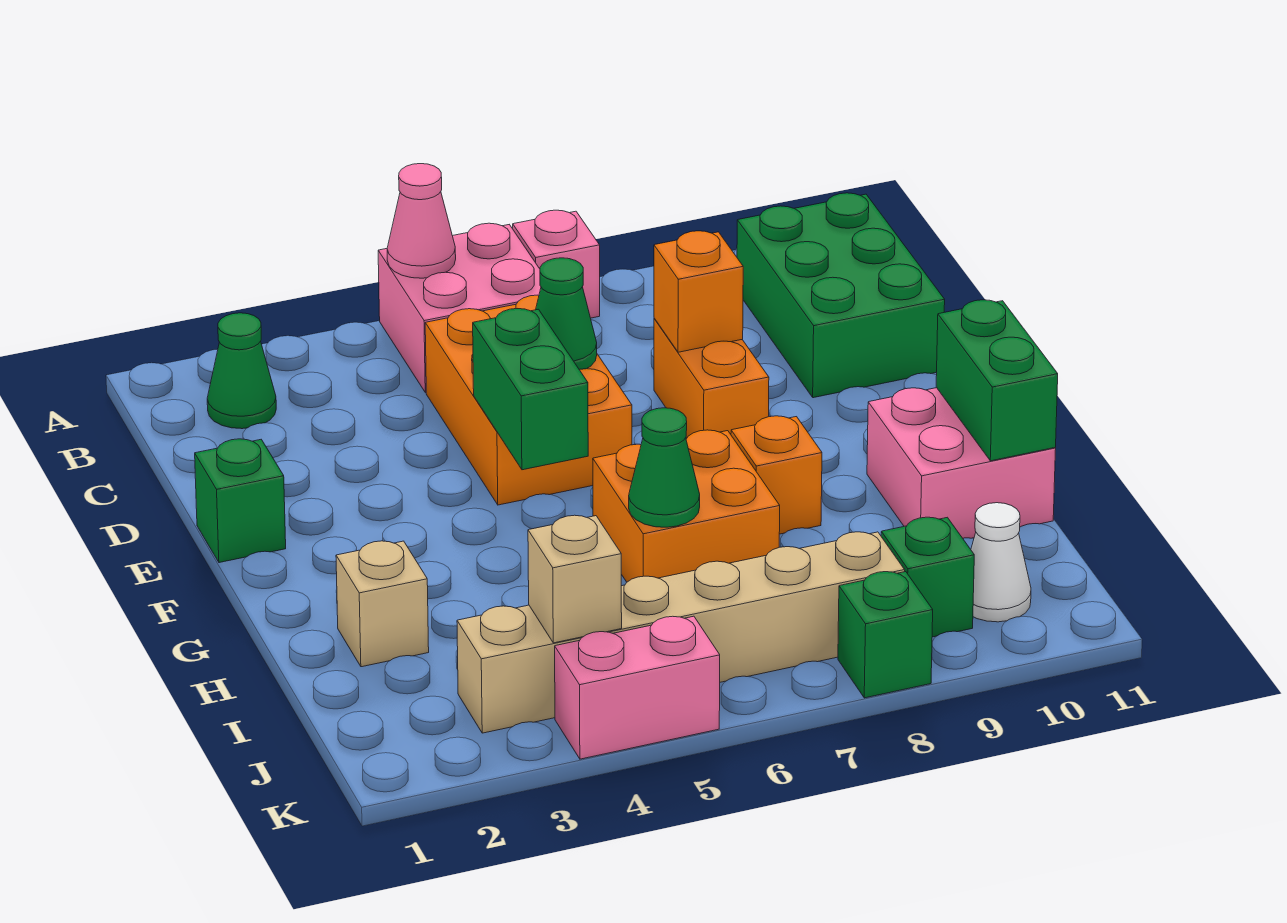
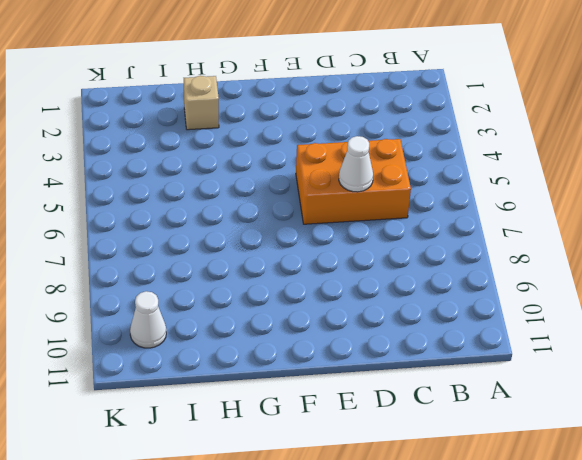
white 1x1 cone [339,136,373,192] -> green 1x1 cone [536,258,597,370]
none -> pink 2x2 brick [378,223,541,393]
none -> pink 1x1 brick [513,210,600,318]
none -> green 1x1 cone [207,313,276,429]

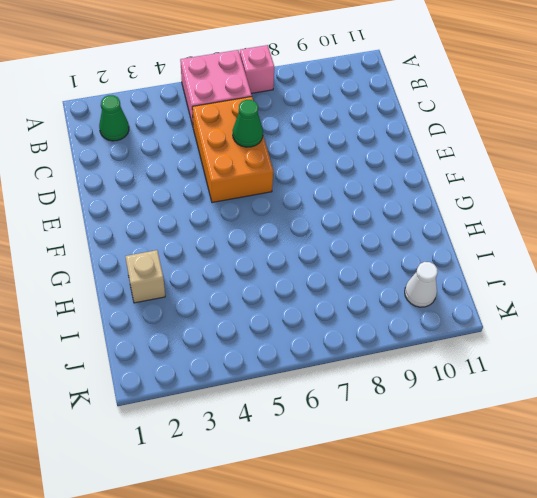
none -> green 2x3 brick [737,193,945,398]
none -> orange 1x2 brick [654,318,769,438]
none -> green 1x1 brick [195,439,286,563]

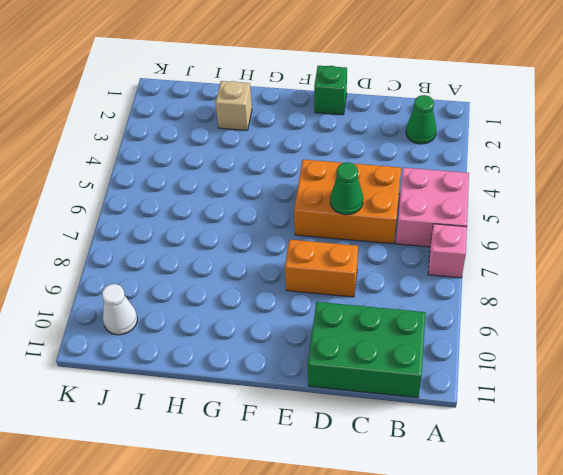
none -> orange 2x2 brick [593,430,780,582]
none -> orange 1x1 brick [731,416,822,534]
none -> pink 2x2 brick [867,388,1056,538]

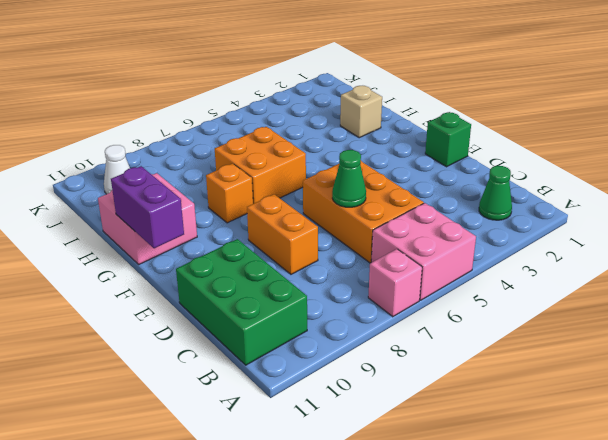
purple 1x2 brick [111,166,184,248] -> green 1x2 brick [936,300,1058,461]
none -> tan 1x6 brick [457,532,905,733]
none -> green 1x1 brick [881,517,974,637]
none -> pink 1x2 brick [555,616,720,759]

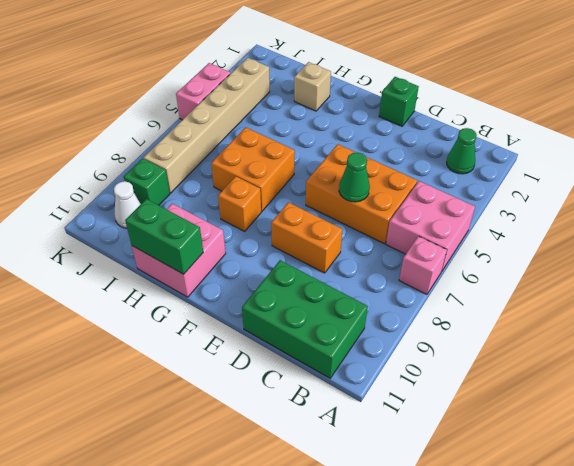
none -> green 1x1 brick [838,572,933,698]
none -> pink 1x1 cone [387,164,456,278]
none -> orange 1x1 brick [654,231,743,352]

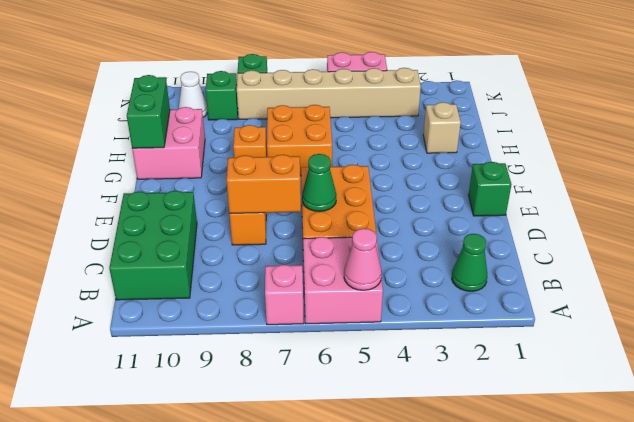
orange 1x2 brick [227,155,301,213] -> orange 1x1 brick [654,231,743,352]
none -> green 1x2 brick [473,309,588,470]
none -> green 1x1 cone [629,408,700,527]
none -> tan 1x1 brick [528,515,622,643]

